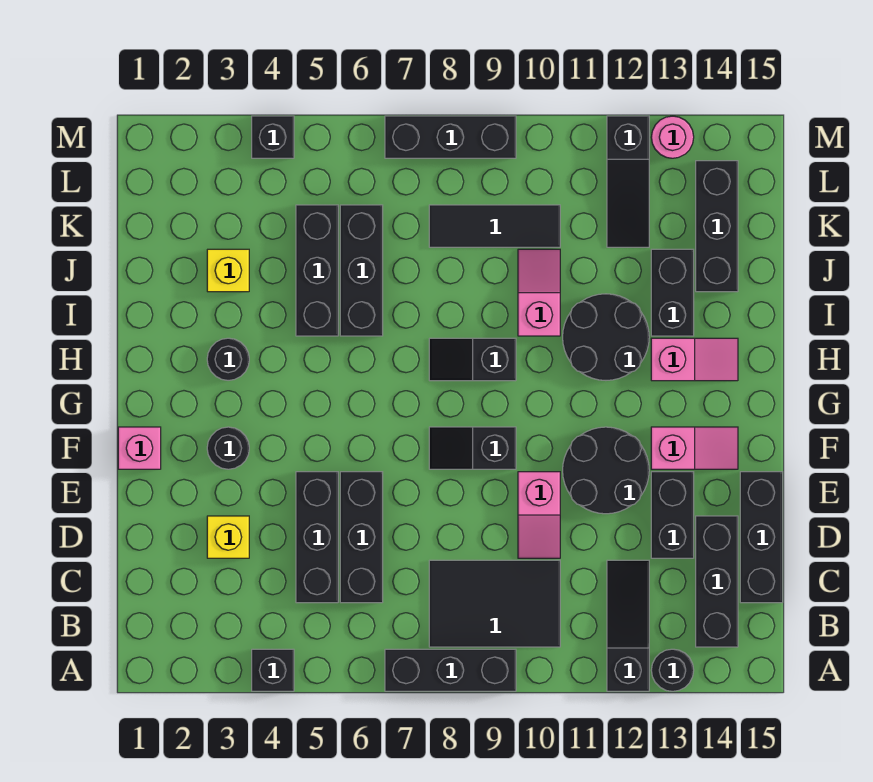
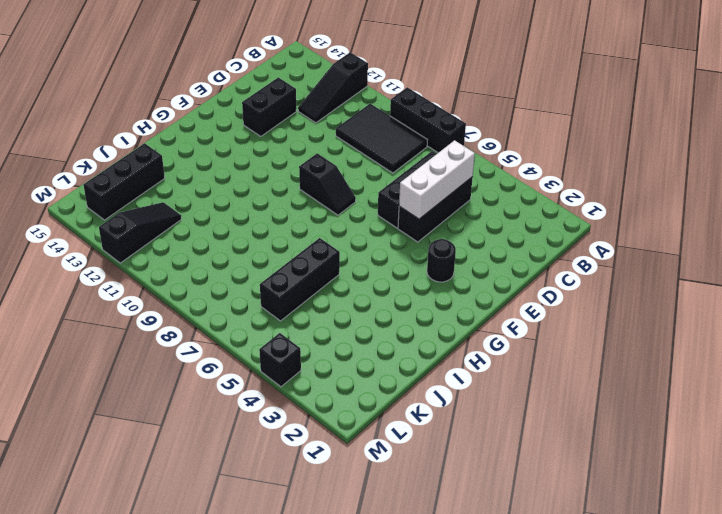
white 1x3 brick [399,140,475,219] -> none
none -> black 1x1 brick [252,649,294,691]
none -> black 1x1 round brick [651,649,694,691]
none -> black 1x3 brick [696,516,738,647]
none -> black 1x3 brick [740,472,783,603]

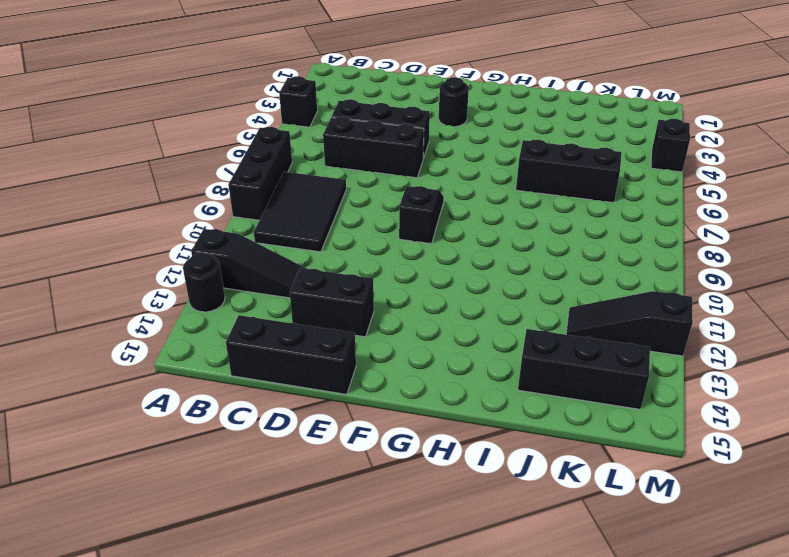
none -> black 1x3 brick [696,516,738,647]
none -> yellow 1x1 brick [207,516,249,558]
none -> pink 1x2 slope [518,472,560,558]
none -> black 2x2 round brick [563,427,649,514]

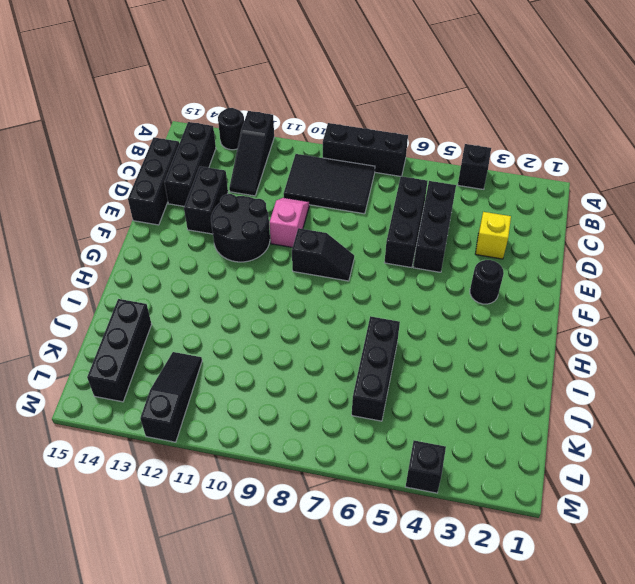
none -> pink 1x1 brick [118,427,161,469]
none -> pink 1x2 slope [651,427,738,469]
none -> black 1x1 round brick [207,338,249,380]
none -> black 1x2 slope [429,338,516,381]

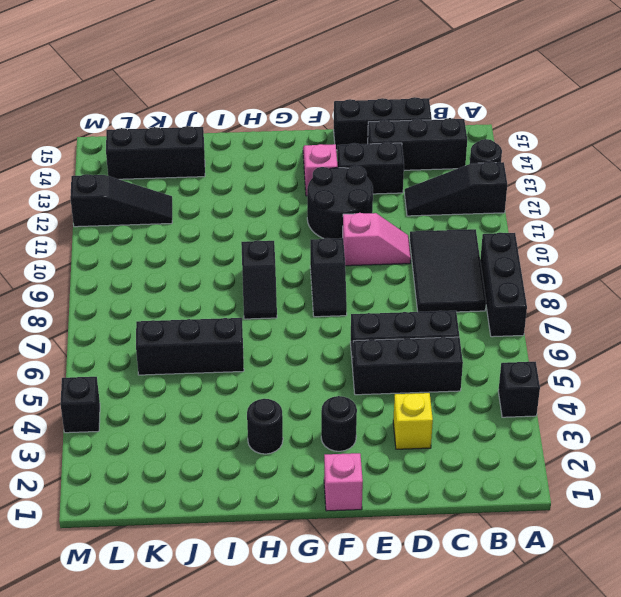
none -> black 2x2 round brick [563,294,649,380]
none -> pink 1x2 slope [651,338,738,381]
none -> black 1x3 brick [296,205,338,336]
none -> pink 1x2 slope [518,249,560,336]

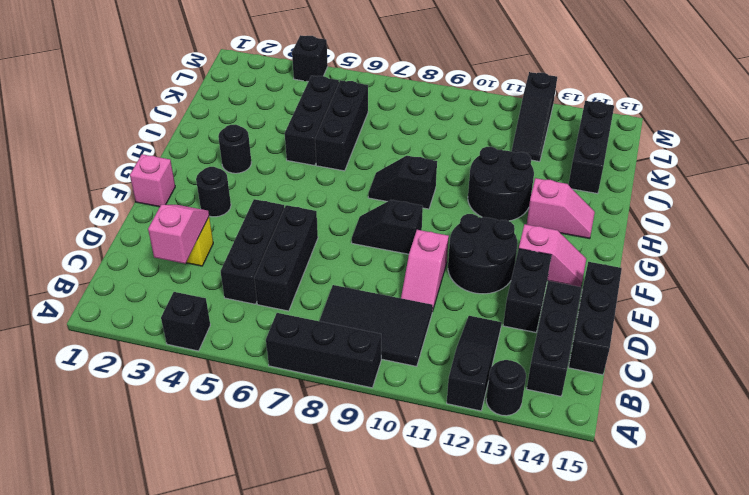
pink 1x2 slope [148,205,209,264] -> pink 1x2 slope moved to [518,249,560,336]
none -> black 1x2 brick [651,249,694,336]
none -> yellow 1x1 brick [207,249,249,292]
none -> black 1x3 tile [429,205,560,247]
none -> black 1x3 brick [385,116,516,158]

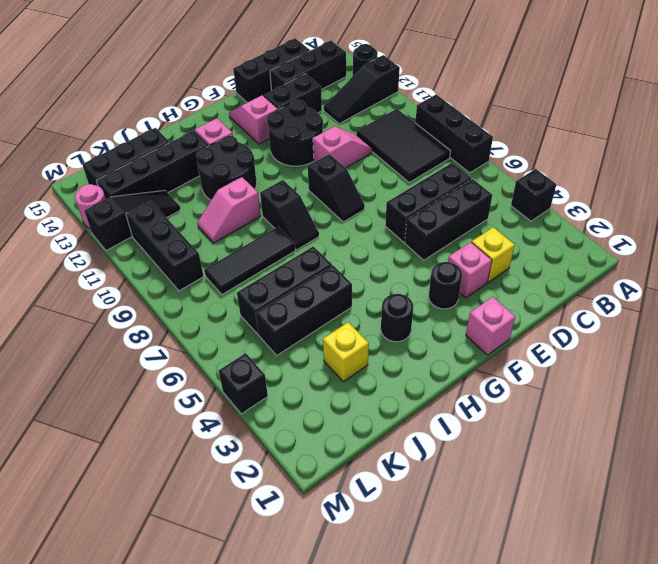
pink 1x1 brick [448,242,492,298] -> none
black 1x3 tile [204,227,295,294] -> black 1x3 tile turned to [429,205,560,247]
black 1x4 brick [96,131,209,199] -> black 1x2 brick [651,249,694,336]
black 1x3 brick [126,201,204,291] -> black 1x3 brick moved to [385,116,516,158]

